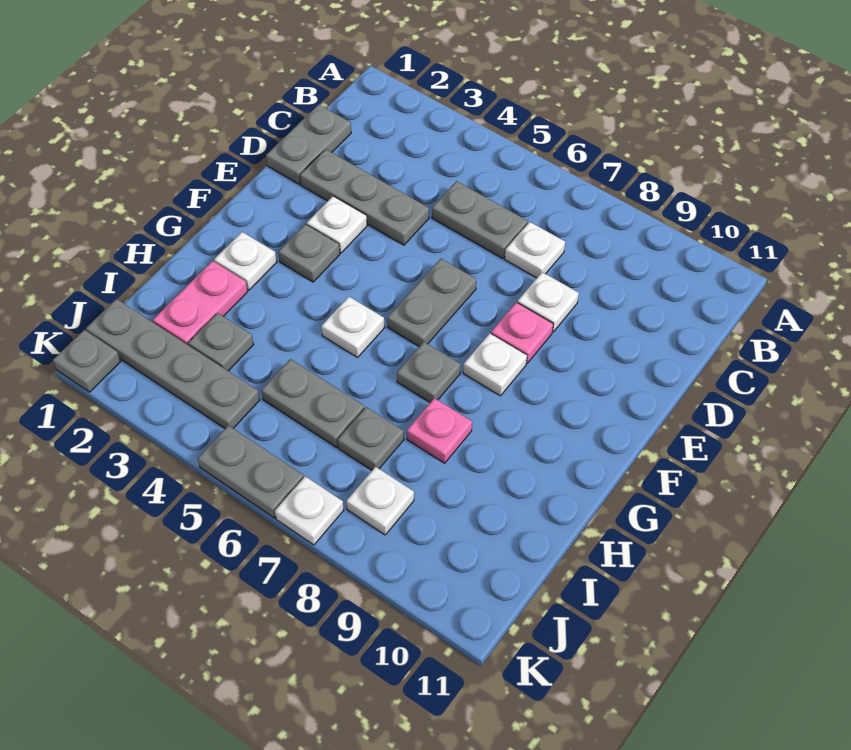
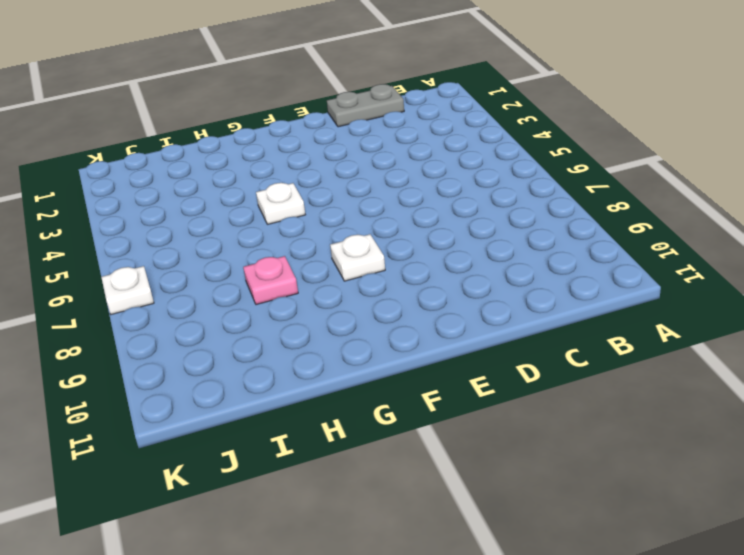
none -> grey 1x2 plate [432,181,528,259]
none -> white 1x1 plate [505,222,565,278]
none -> grey 1x3 plate [300,149,429,245]

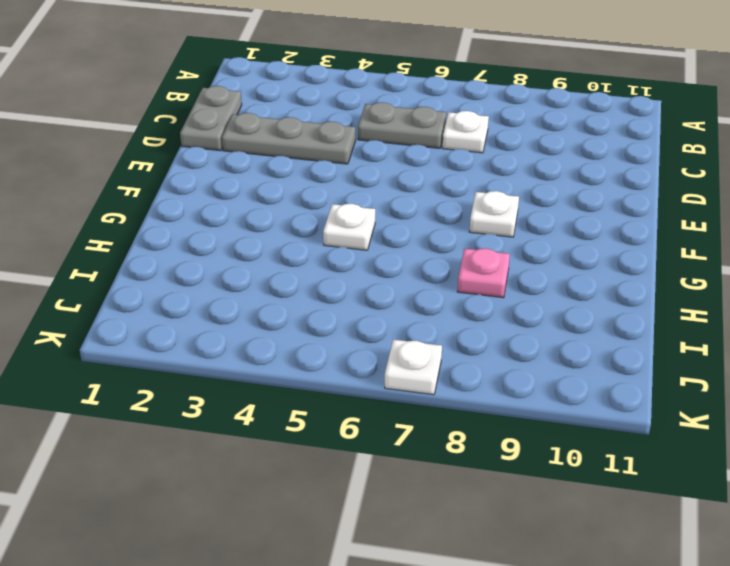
none -> white 1x1 plate [517,272,579,332]
none -> white 1x1 plate [307,196,367,253]
none -> grey 1x2 plate [387,259,476,346]

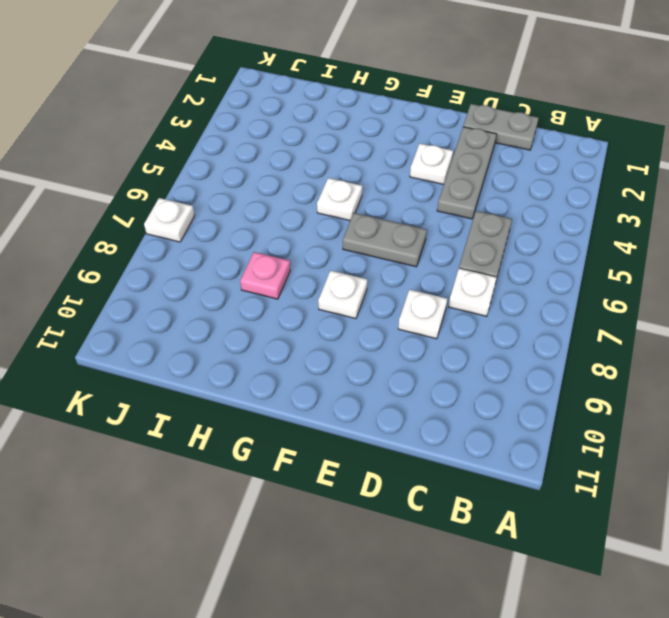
none -> pink 1x1 plate [491,302,553,363]
none -> grey 1x1 plate [278,224,340,282]
none -> white 1x1 plate [214,232,277,290]

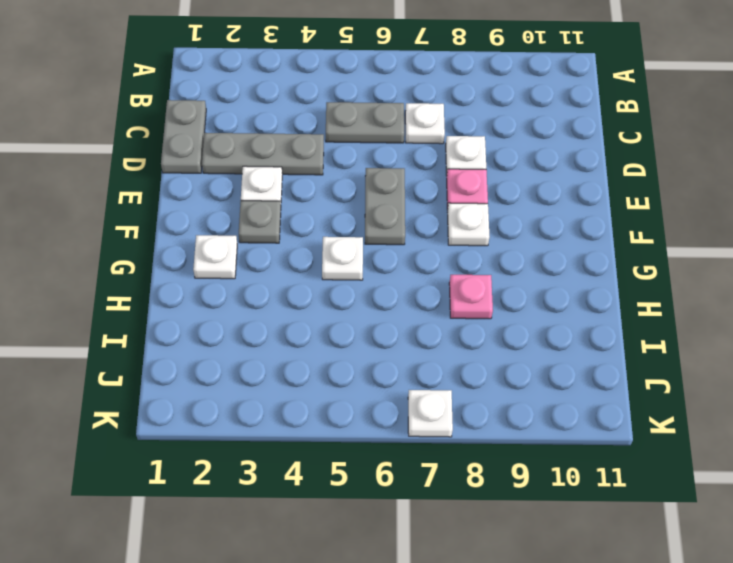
none -> grey 1x1 plate [397,342,461,402]
none -> pink 1x2 plate [153,261,248,345]
none -> grey 1x1 plate [188,313,254,371]

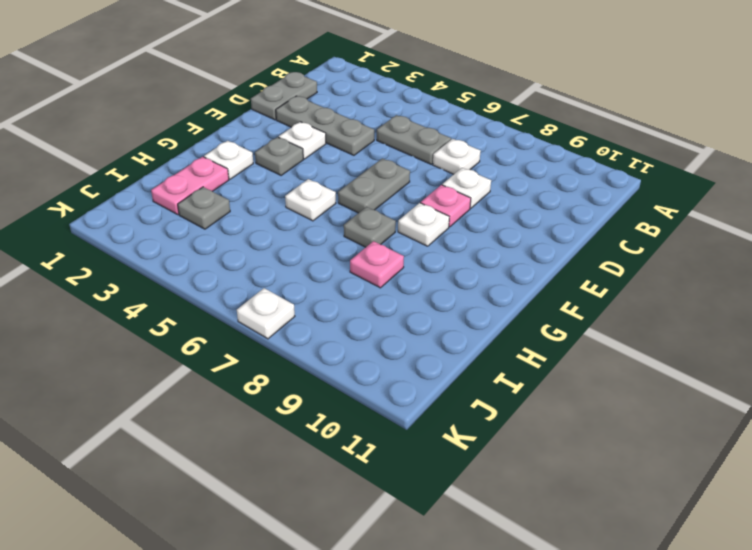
none -> grey 1x2 plate [261,359,365,447]
none -> grey 1x1 plate [338,407,404,470]
none -> grey 1x4 plate [86,299,260,428]

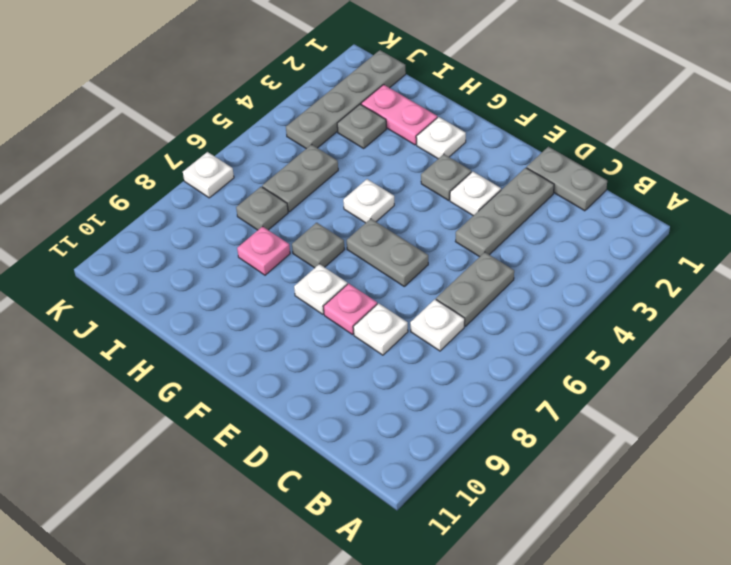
none -> white 1x1 plate [346,467,414,535]
none -> grey 1x1 plate [53,330,121,392]
none -> grey 1x2 plate [198,425,304,518]

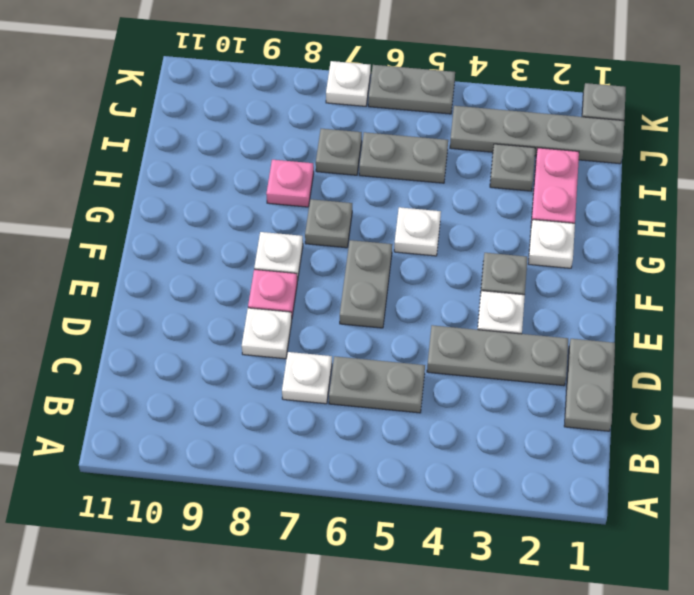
none -> white 1x1 plate [346,467,414,535]

